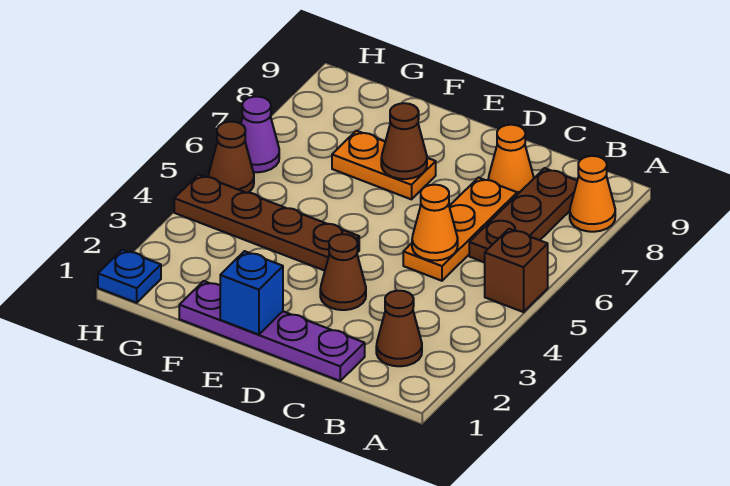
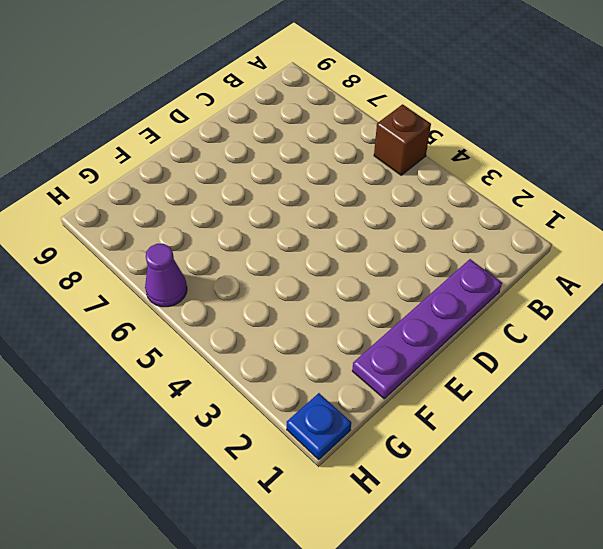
none -> orange 1x1 cone [570,156,615,232]
none -> brown 1x1 cone [376,291,422,366]
none -> brown 1x3 plate [469,168,577,262]

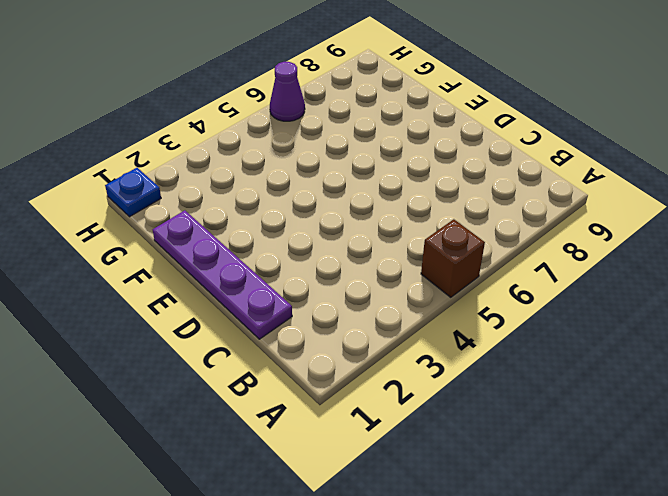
none -> orange 1x1 cone [570,156,615,232]
none -> brown 1x1 cone [376,291,422,366]
none -> brown 1x3 plate [469,168,577,262]

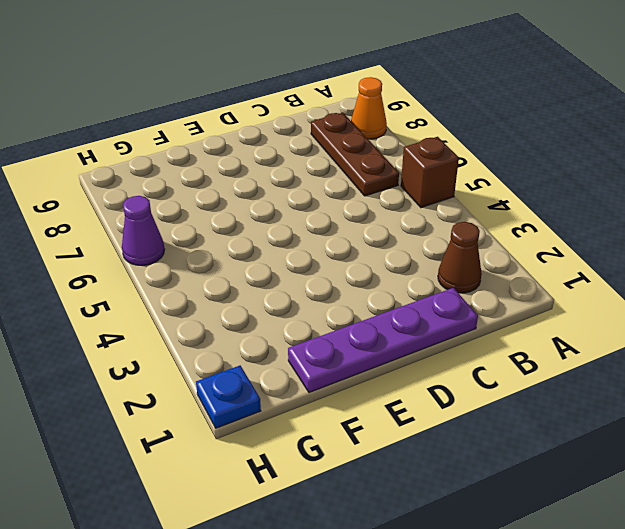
none -> orange 1x3 plate [403,178,517,281]
none -> orange 1x1 cone [488,125,534,195]
none -> brown 1x1 cone [320,234,366,310]

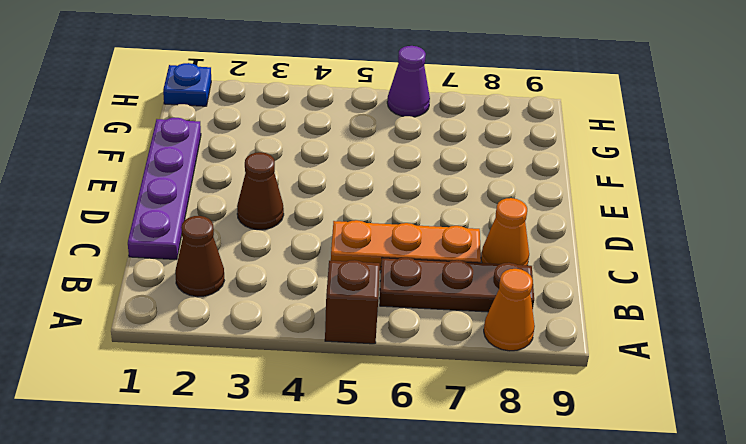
none -> brown 1x4 plate [174,175,359,271]
none -> orange 1x2 plate [332,131,436,199]
none -> brown 1x1 cone [208,122,254,193]

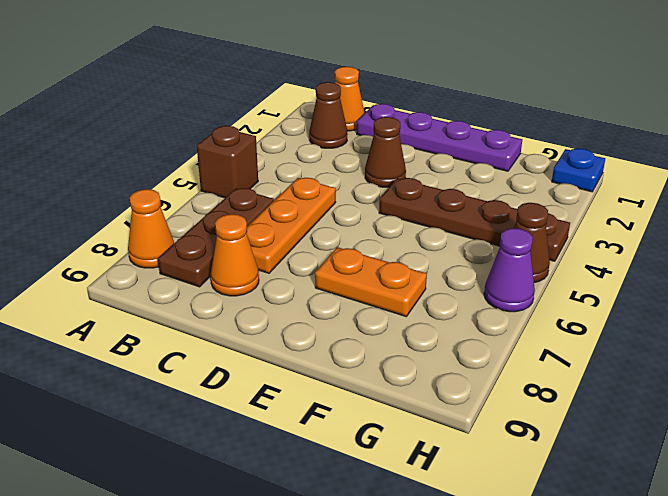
orange 1x1 cone [335,67,365,131] -> orange 1x1 cone moved to [412,185,458,260]
none -> blue 1x1 brick [220,251,283,335]
none -> brown 1x1 cone [381,103,427,179]

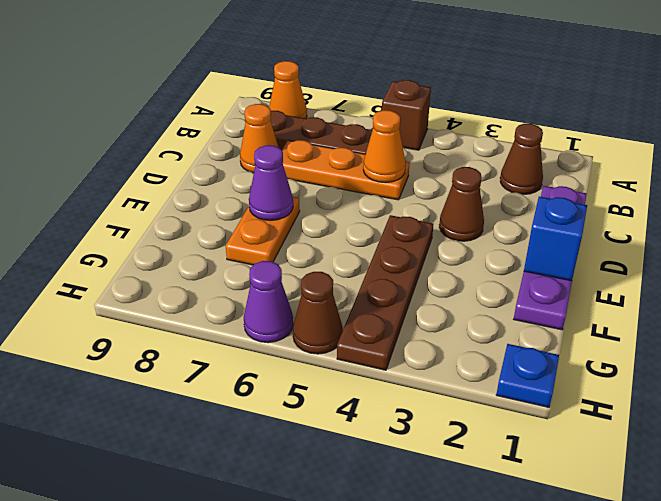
purple 1x1 cone [249,145,293,221] -> brown 1x1 cone [381,103,427,179]

